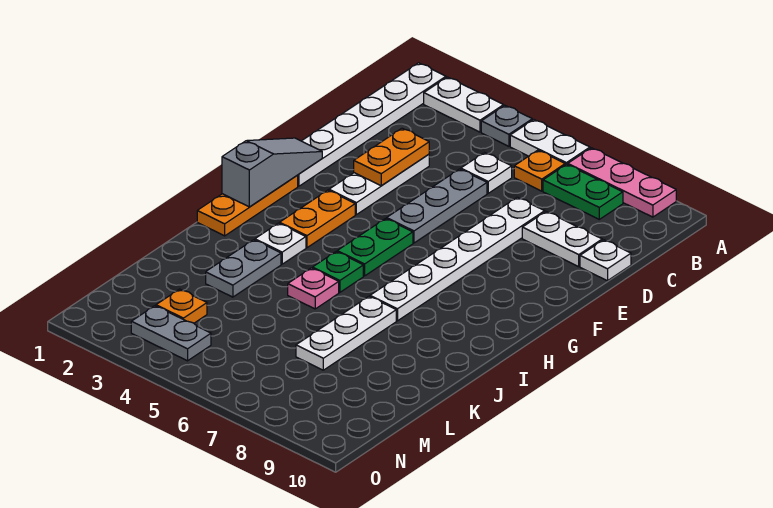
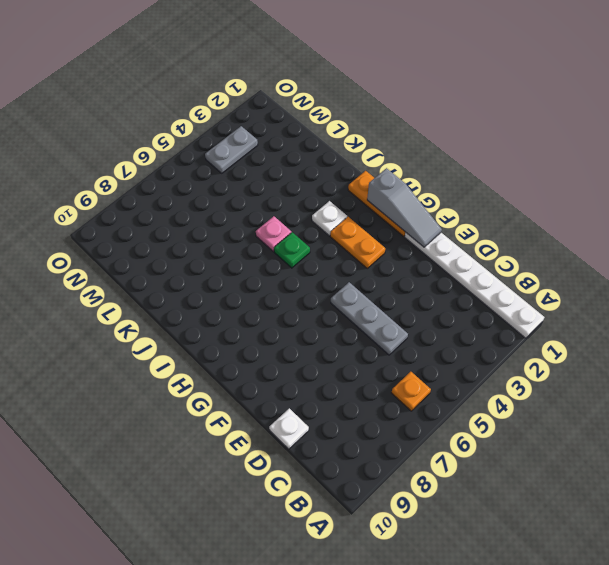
none -> white 1x2 plate [424,77,504,132]
none -> grey 1x1 plate [481,106,532,146]
none -> white 1x2 plate [510,120,590,165]

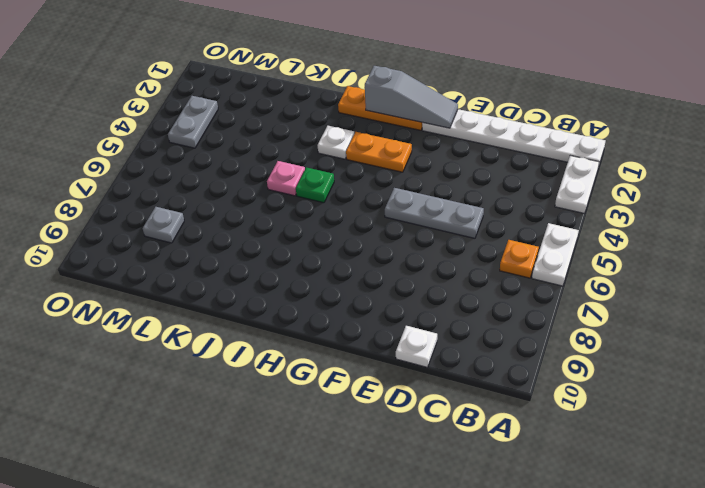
grey 1x1 plate [143,207,184,243] -> grey 1x1 plate moved to [481,106,532,146]
none -> pink 1x3 plate [568,148,676,217]
none -> green 1x2 plate [543,164,623,219]
none -> white 1x1 plate [461,153,512,193]

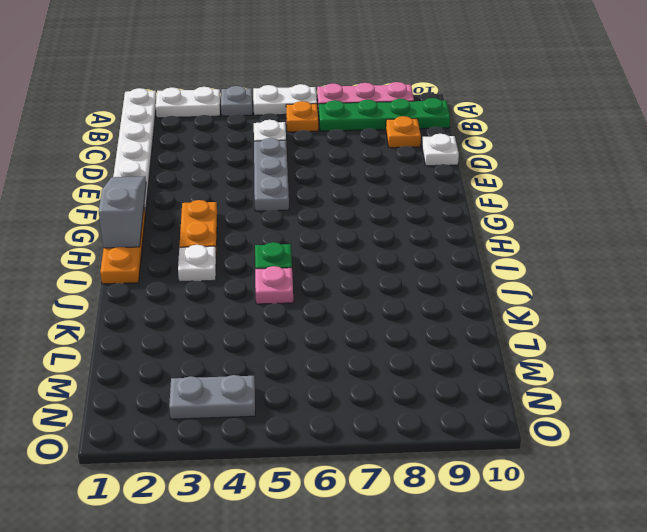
green 1x4 plate [319,98,450,131] -> green 1x2 plate [543,164,623,219]
orange 1x1 plate [386,116,421,148] -> orange 1x1 plate moved to [156,289,207,323]
none -> white 1x3 plate [329,154,429,215]
none -> white 1x6 plate [370,197,545,321]
none -> white 1x2 plate [522,212,602,267]

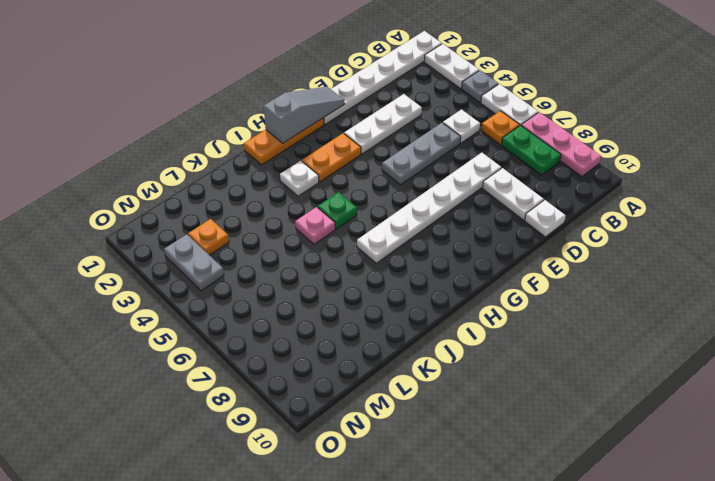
none -> green 1x2 plate [337,219,413,276]
none -> grey 1x2 plate [206,240,281,297]
none -> white 1x3 plate [296,296,396,370]

